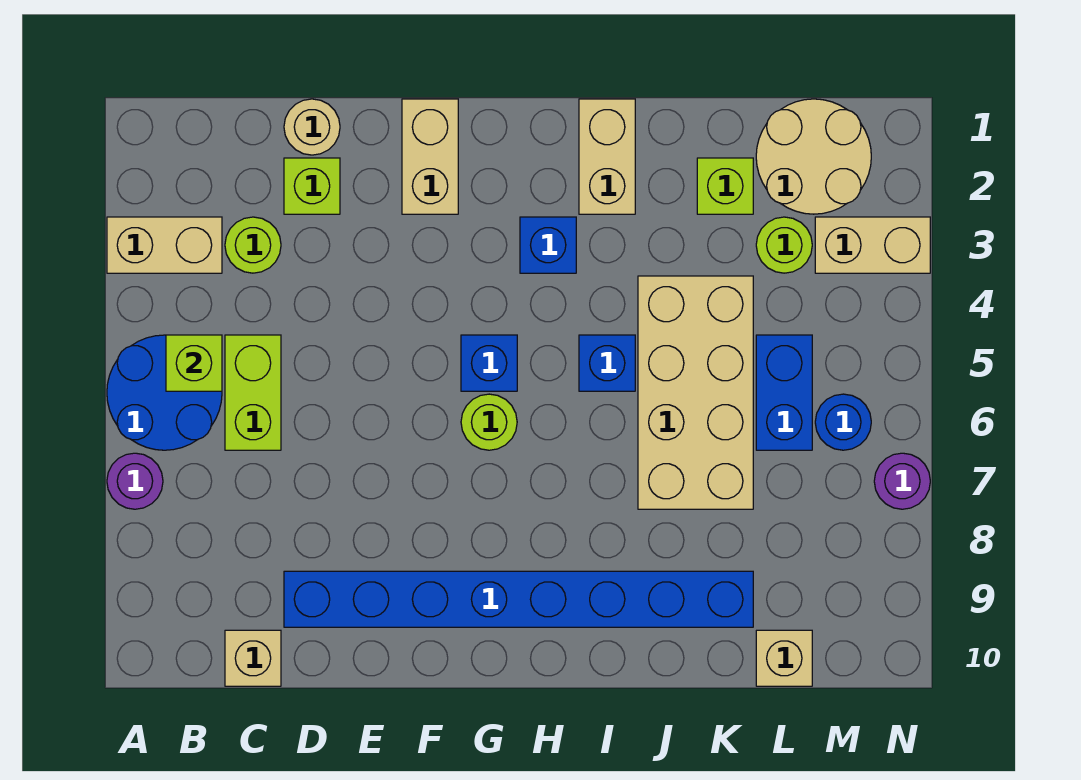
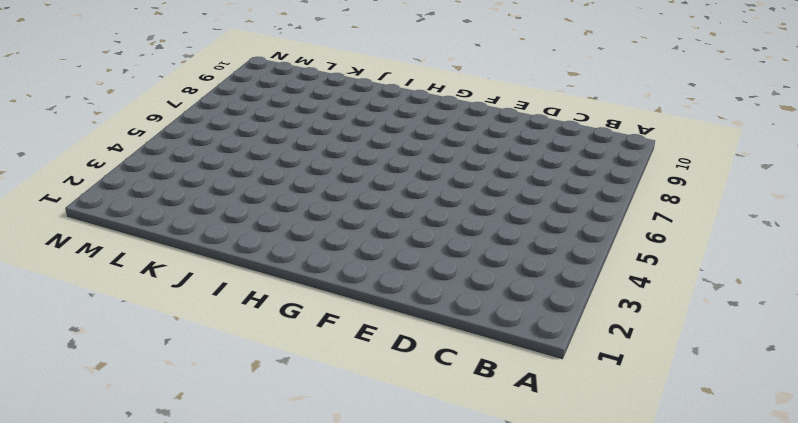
none -> tan 1x2 brick [107,217,222,273]
none -> blue 2x2 round brick [107,335,222,450]
none -> purple 1x1 round brick [107,453,163,509]

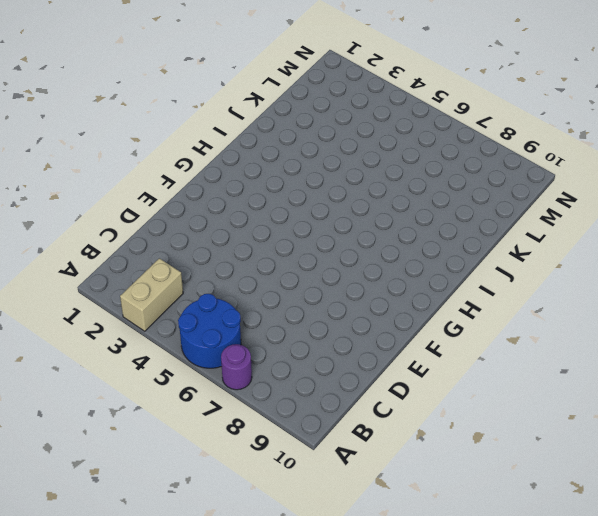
none -> lime 1x1 round brick [225,217,281,273]
none -> lime 1x2 brick [225,335,281,450]
none -> tan 1x1 brick [225,630,281,686]

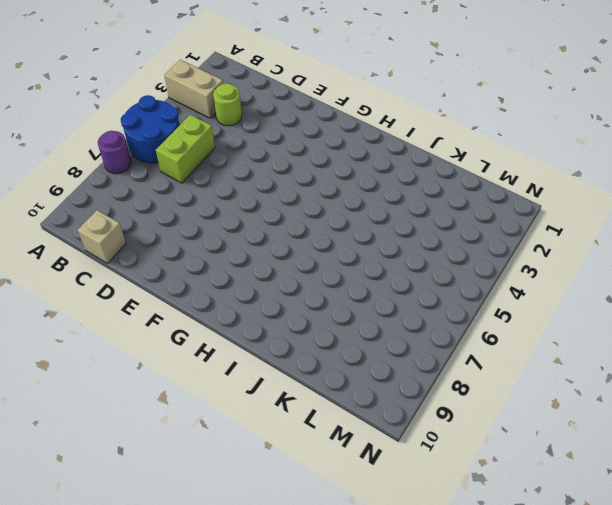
none -> tan 1x1 round brick [284,99,340,155]
none -> lime 1x1 brick [284,158,340,214]
none -> blue 1x8 brick [284,571,753,627]

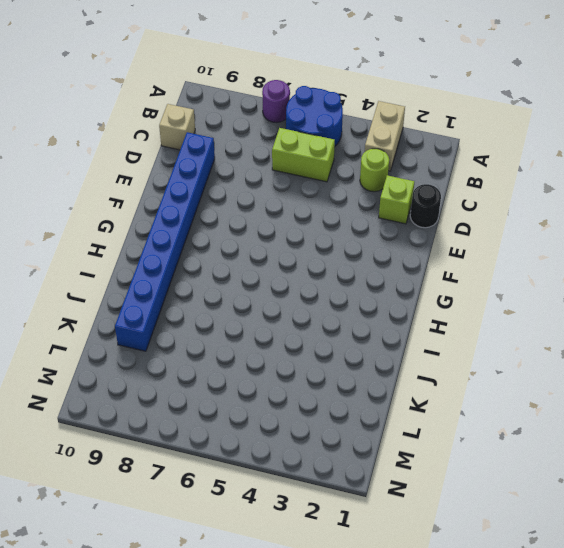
black 1x1 round brick [410,184,441,228] -> tan 1x1 round brick [284,99,340,155]
none -> tan 1x2 brick [402,99,458,214]
none -> blue 1x1 brick [461,335,517,391]
none -> lime 1x1 round brick [461,394,517,450]

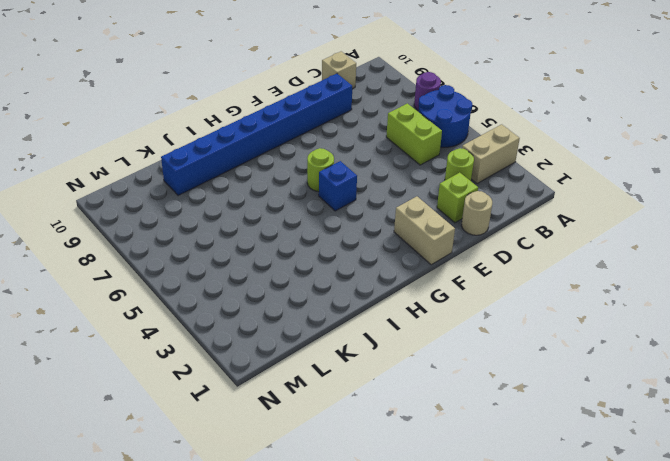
none -> blue 1x1 brick [520,217,576,273]
none -> tan 1x2 brick [579,99,635,214]
none -> blue 1x1 brick [579,335,635,391]

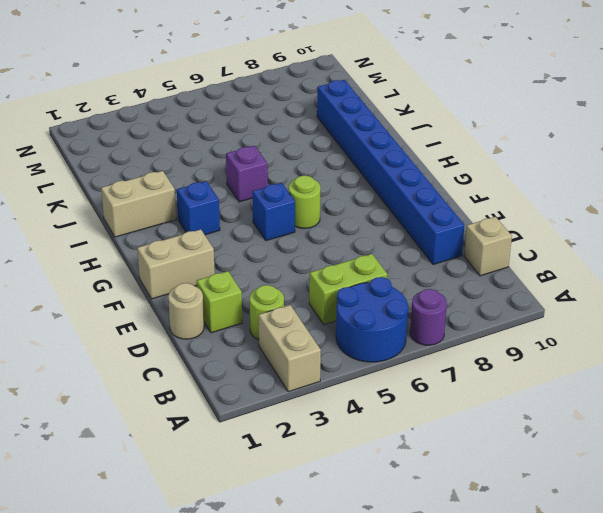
purple 1x1 brick [226,146,268,202] -> blue 1x1 brick [579,335,635,391]
none -> tan 2x4 brick [638,276,753,509]
none -> lime 1x1 brick [697,158,753,214]
none -> tan 2x2 round brick [756,99,871,214]

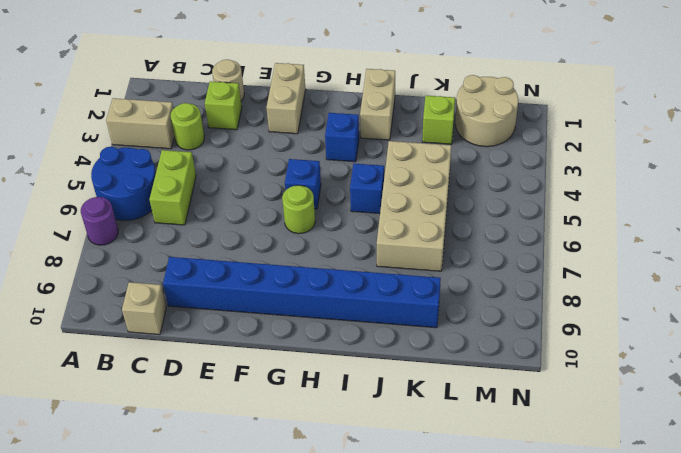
none -> lime 1x1 round brick [756,217,812,273]
none -> blue 1x2 brick [756,335,812,450]
none -> tan 1x1 brick [756,630,812,686]

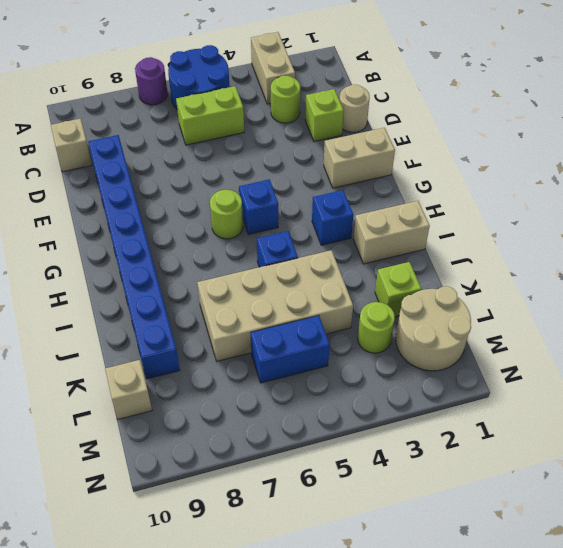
none -> tan 1x2 brick [815,217,930,273]
none -> blue 1x1 round brick [815,394,871,450]
none -> purple 1x1 round brick [874,453,930,509]

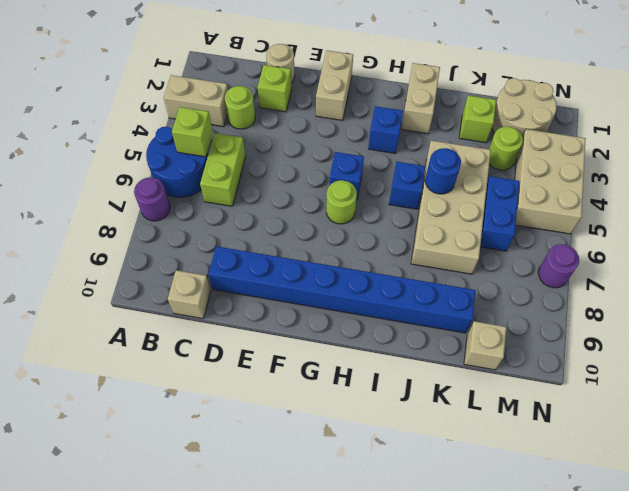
blue 1x1 round brick [425,148,461,194] -> blue 1x1 round brick moved to [815,394,871,450]
tan 2x3 brick [515,129,586,234] -> tan 1x2 brick [815,217,930,273]

